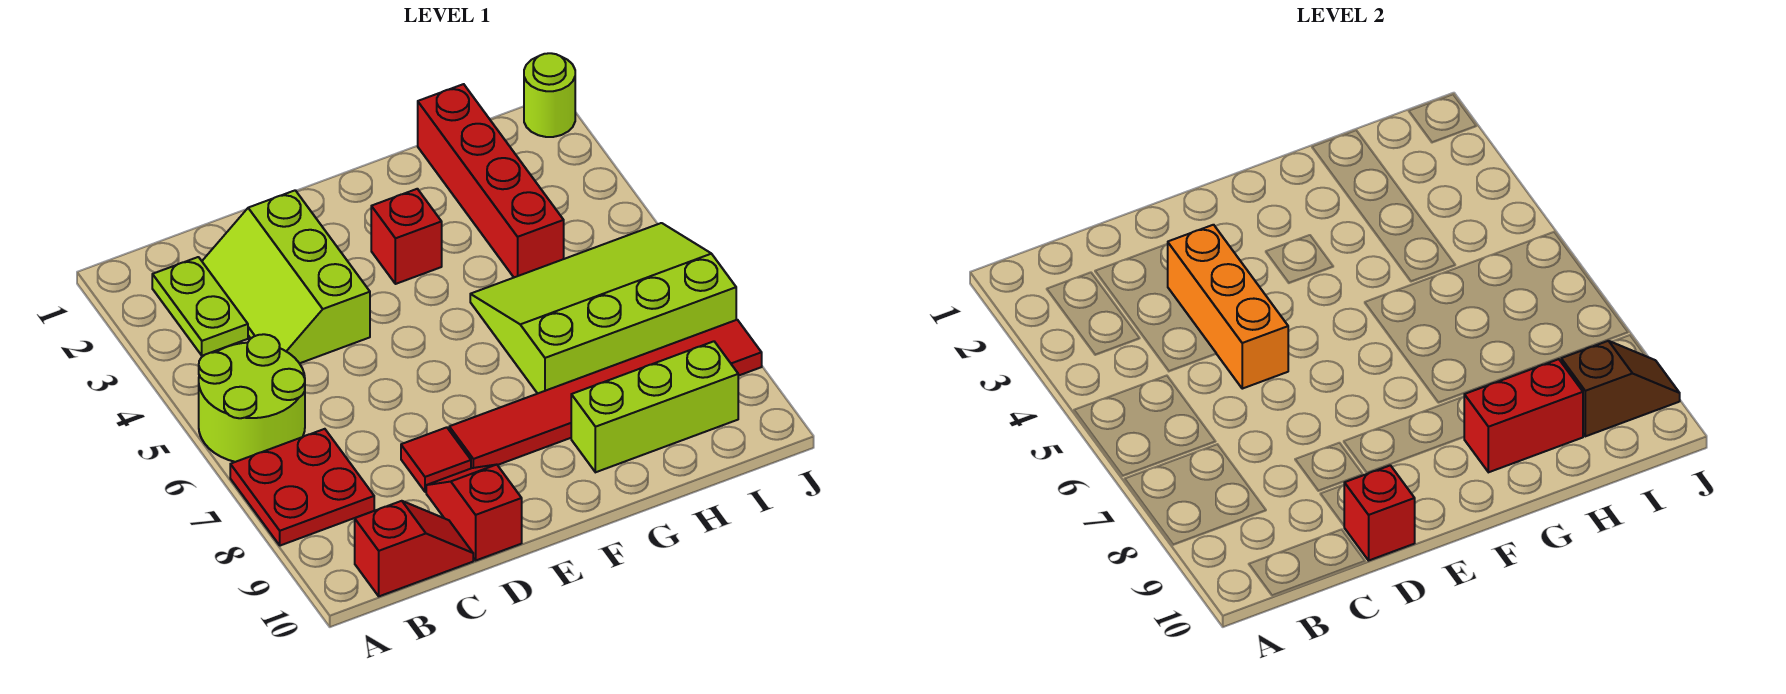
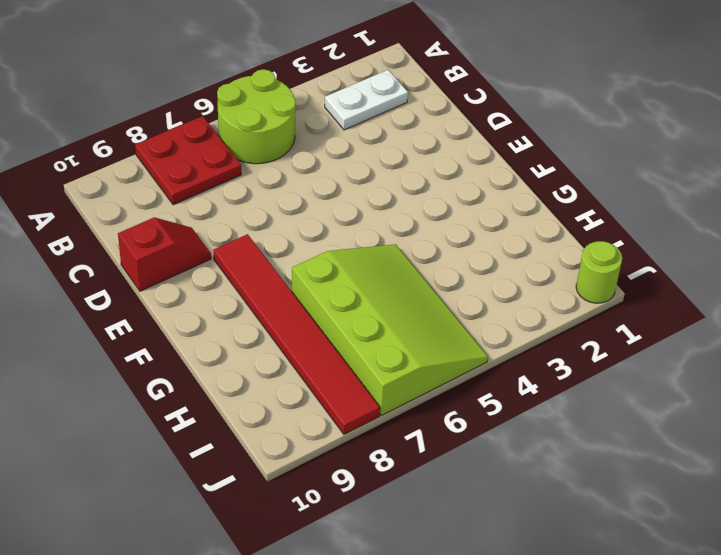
white 1x2 plate [325,70,408,130] -> lime 1x2 plate [152,257,248,356]
none -> red 1x2 slope [355,501,473,596]
none -> lime 2x3 slope [202,190,370,363]
none -> red 1x1 tile [401,427,471,492]

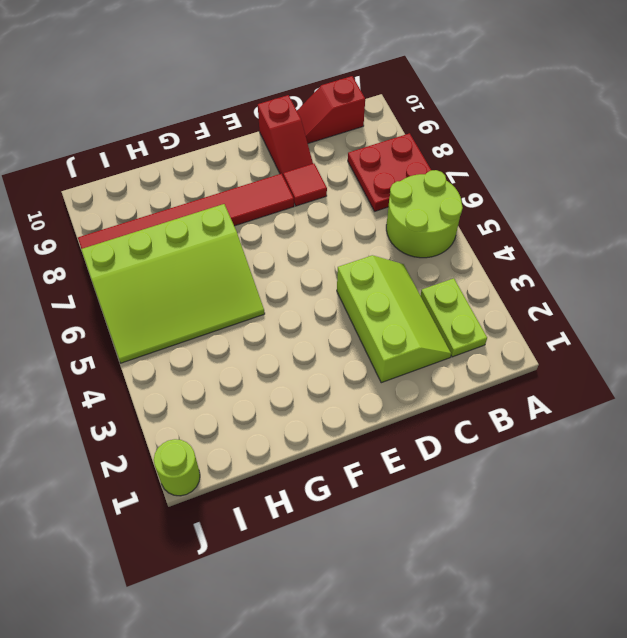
none -> red 1x1 brick [371,189,442,284]
none -> lime 1x3 brick [571,341,738,472]
none -> red 1x4 brick [418,84,564,277]

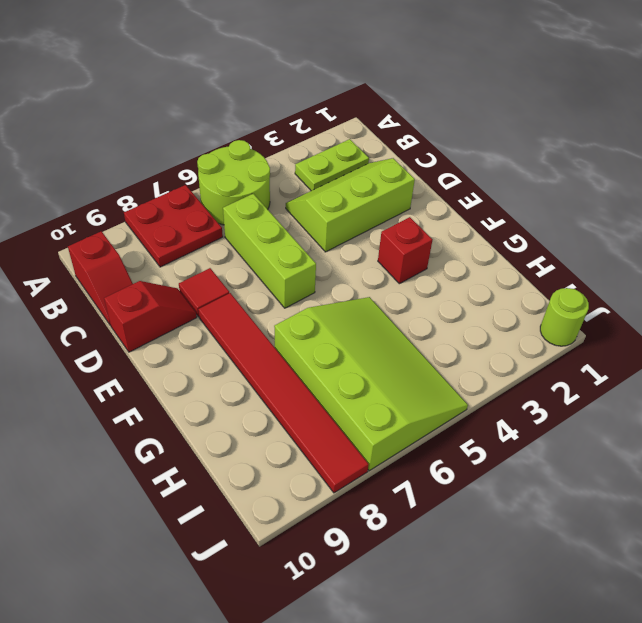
lime 1x3 brick [223,194,316,308] -> lime 1x3 brick moved to [571,341,738,472]
none -> red 1x4 brick [418,84,564,277]
none -> orange 1x3 brick [1168,225,1288,389]
none -> red 1x1 brick [1344,465,1415,560]

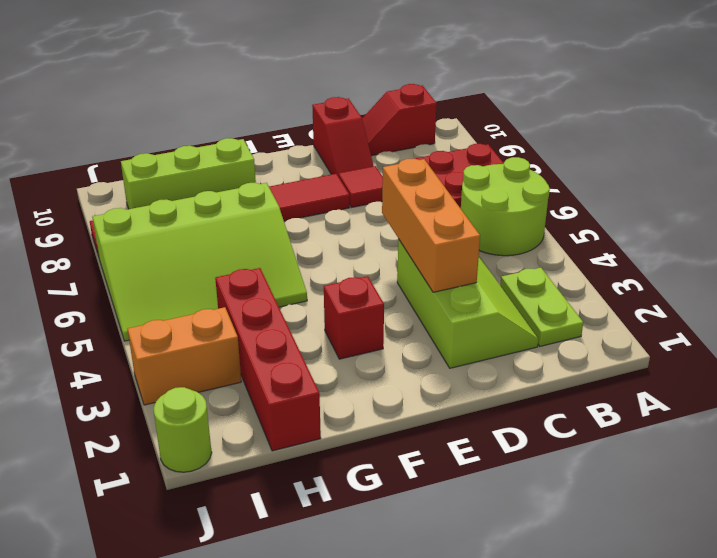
orange 1x2 brick [128,307,241,405] -> none
none -> red 1x1 brick [1344,465,1415,560]
none -> red 1x2 brick [1464,359,1583,472]
none -> brown 1x2 slope [1561,341,1680,436]

